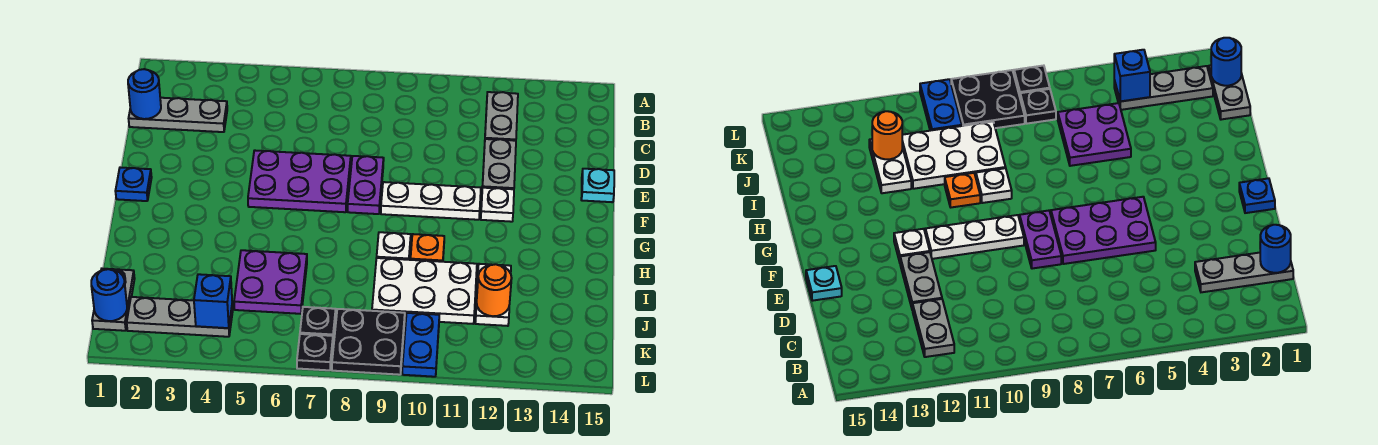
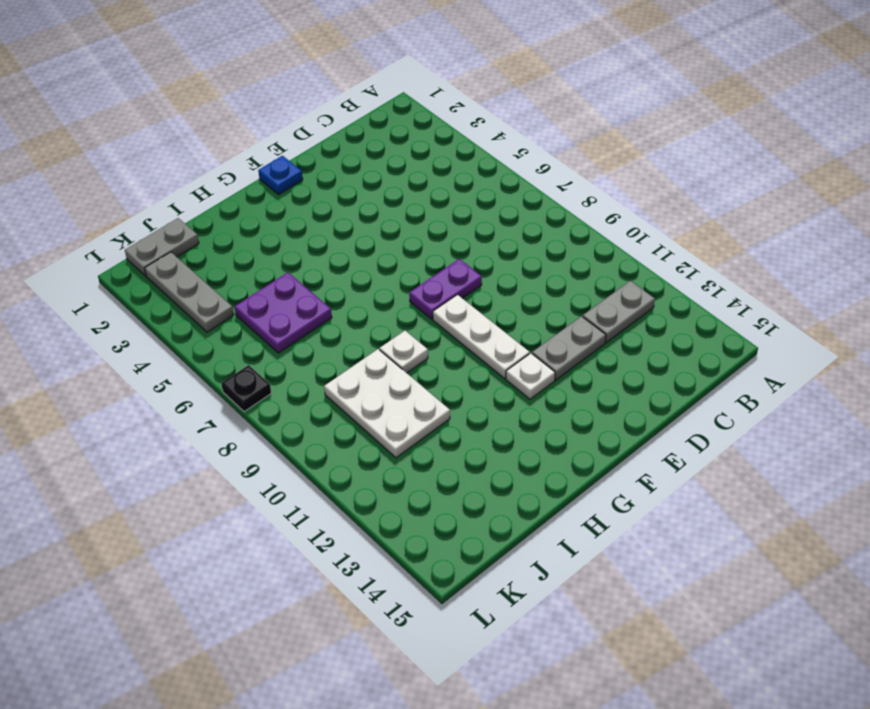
none -> grey 1x3 plate [129,98,227,132]
none -> purple 2x3 plate [248,151,351,212]
none -> cyan 1x1 plate [581,169,614,202]

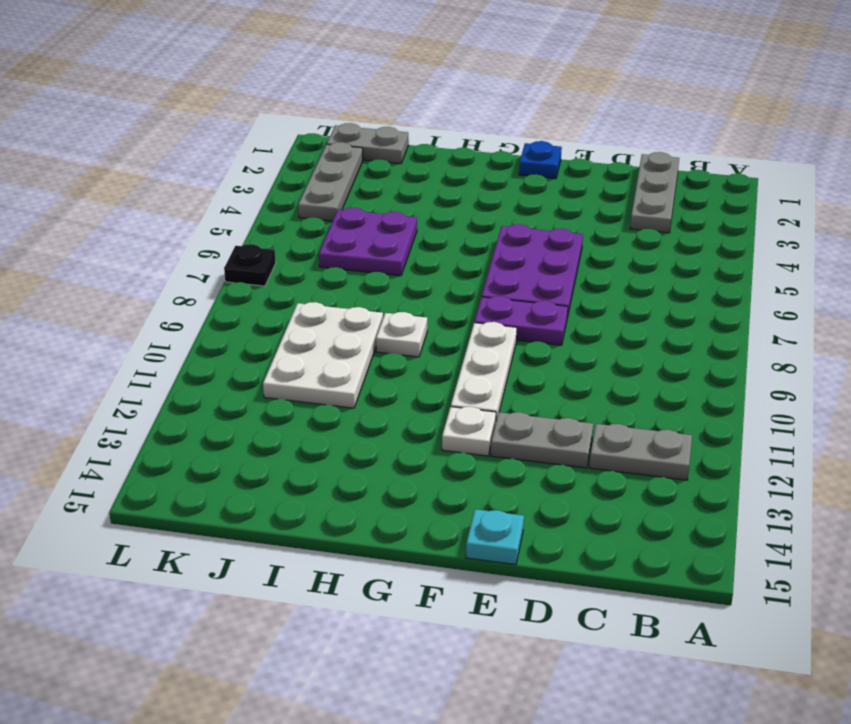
none -> orange 1x1 plate [411,234,444,262]
none -> white 1x2 plate [475,264,511,326]
none -> black 1x1 plate [300,307,336,340]

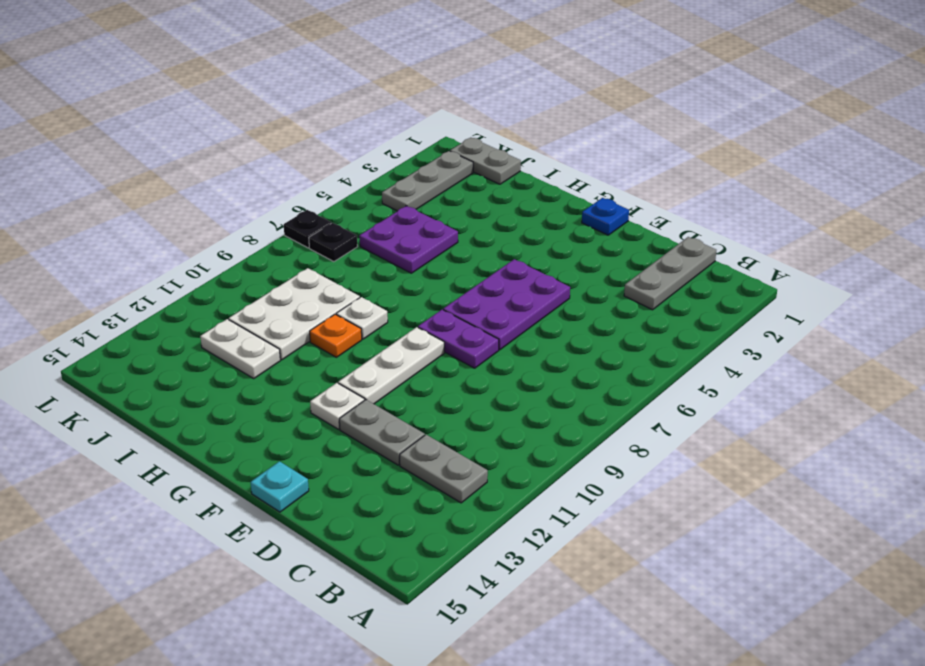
none -> black 2x2 plate [332,309,405,375]
none -> blue 1x2 plate [402,313,439,377]
none -> blue 1x1 round brick [128,69,161,119]

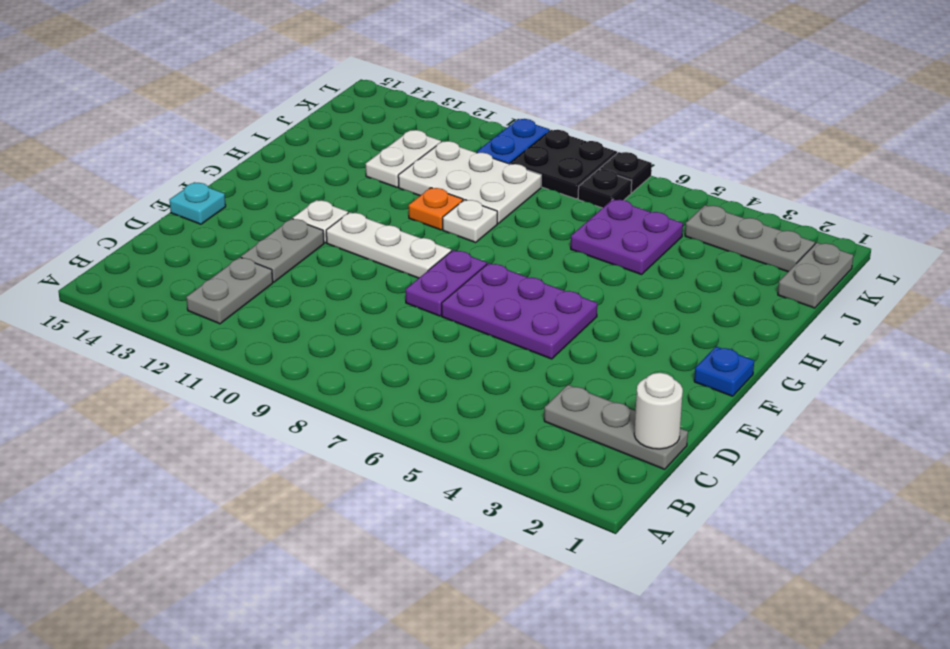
white 1x1 round brick [634,373,683,449] -> blue 1x1 round brick [128,69,161,119]
none -> orange 1x1 round brick [477,264,512,316]
none -> blue 1x1 round brick [91,269,127,321]
none -> blue 1x1 brick [194,274,232,328]

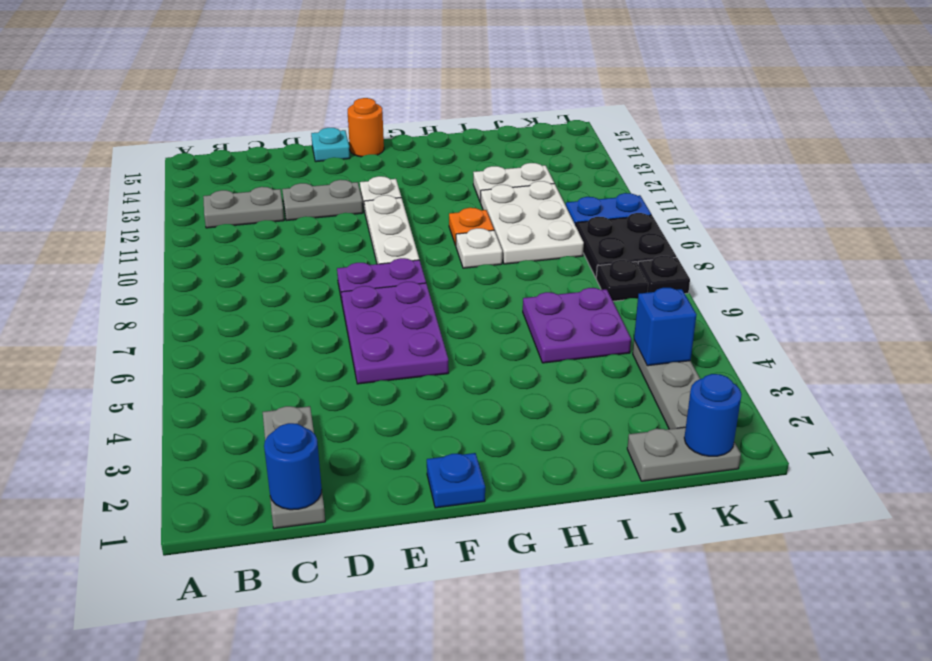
orange 1x1 round brick [348,98,384,157] -> orange 1x1 round brick moved to [477,264,512,316]

